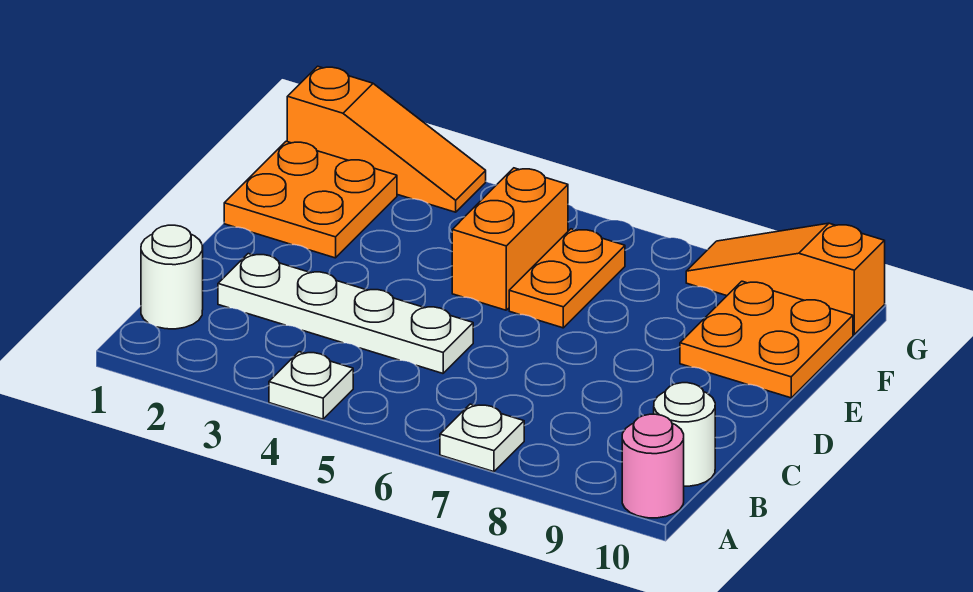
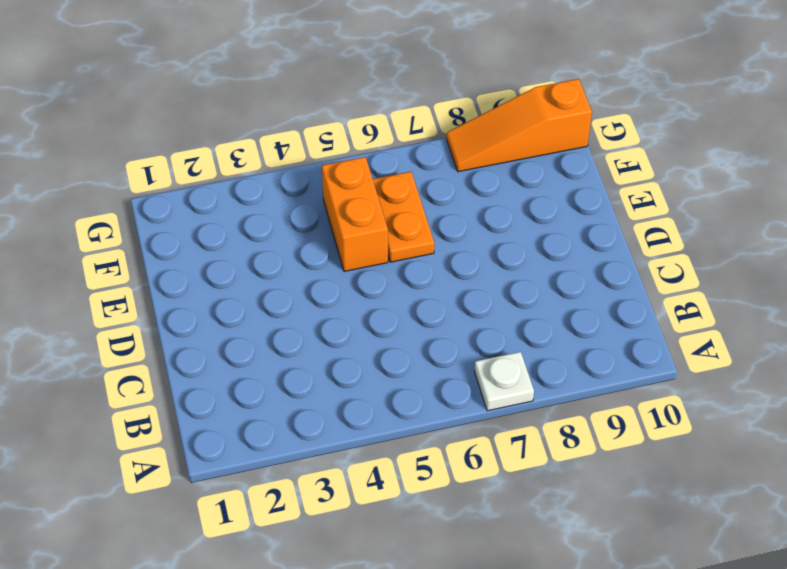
none -> white 1x1 plate [269,352,353,419]
none -> pink 1x1 round brick [622,414,684,518]
none -> white 1x1 round brick [141,225,203,329]

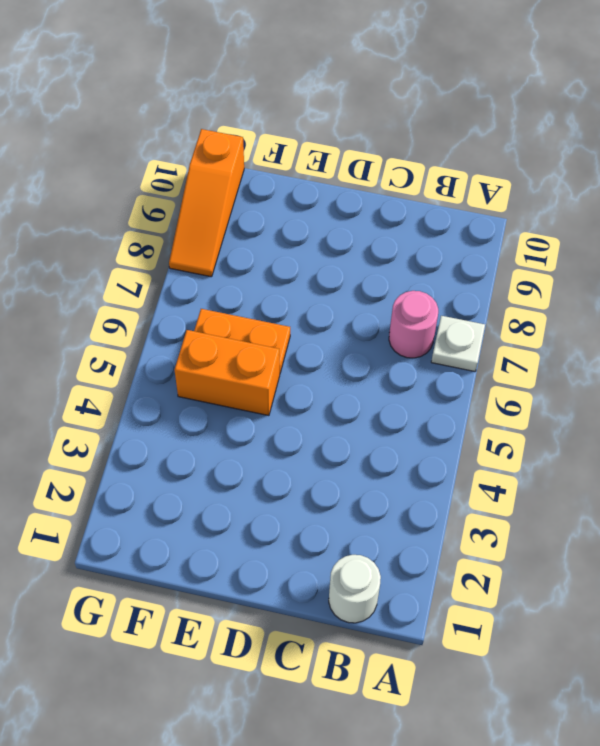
pink 1x1 round brick [389,291,438,358] -> pink 1x1 round brick moved to [622,414,684,518]
none -> white 1x1 plate [269,352,353,419]
none -> white 1x1 round brick [654,383,715,486]
none -> white 1x4 plate [218,254,473,373]

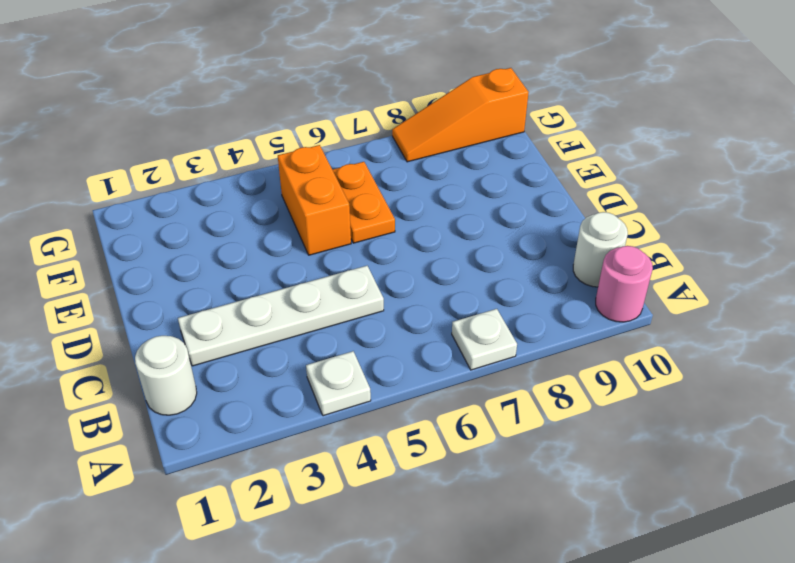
none -> orange 2x2 plate [224,141,397,258]
none -> orange 2x2 plate [680,281,853,398]
none -> orange 1x3 slope [287,66,486,212]

